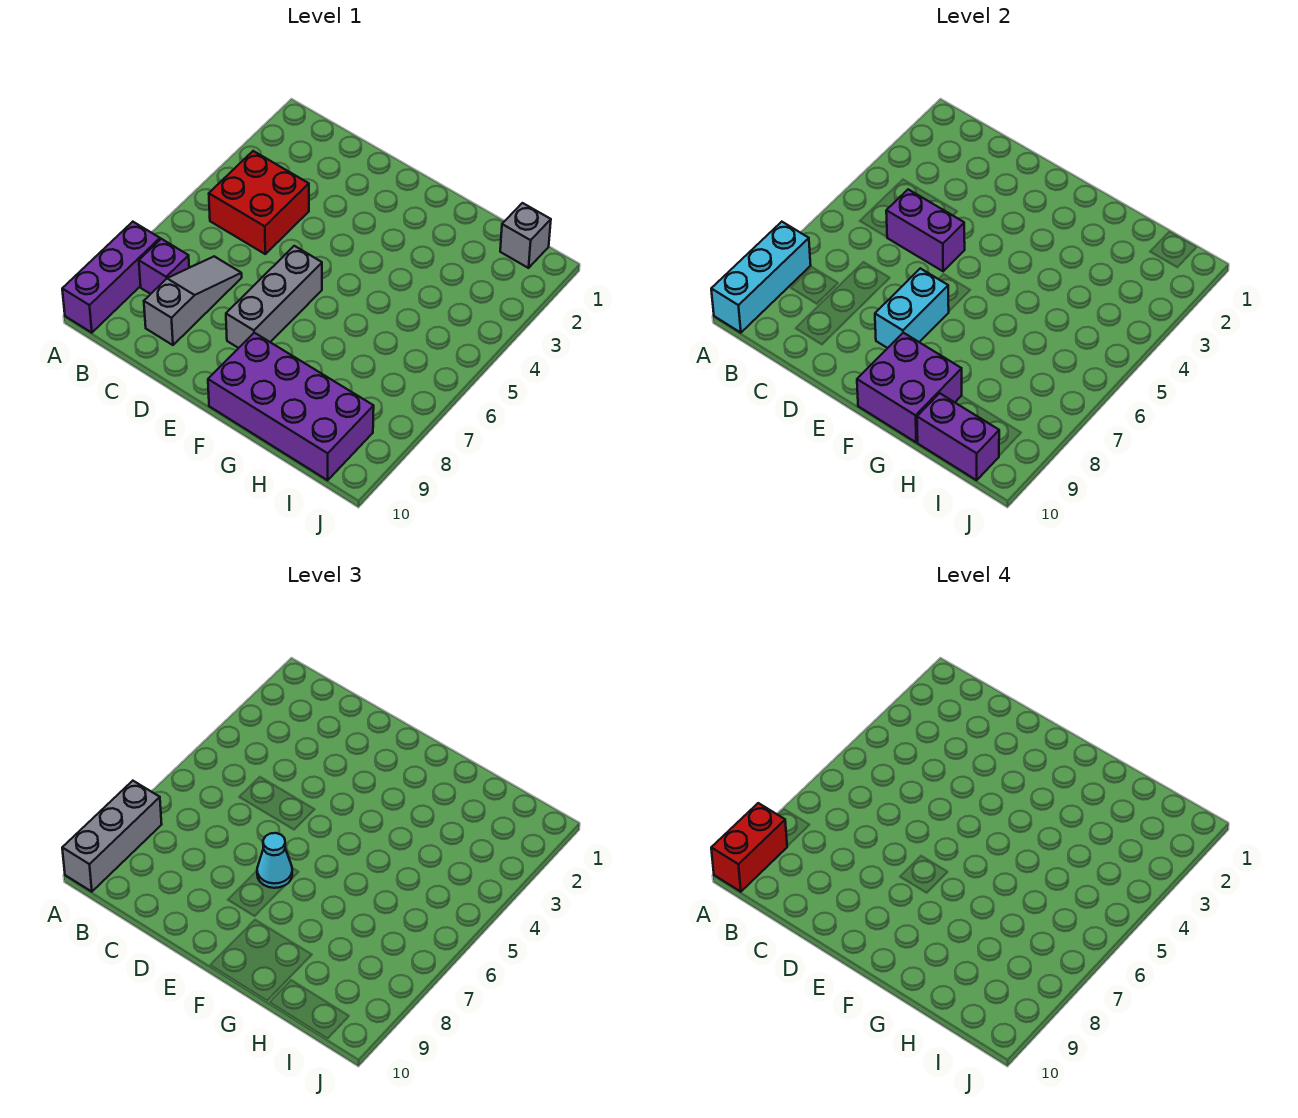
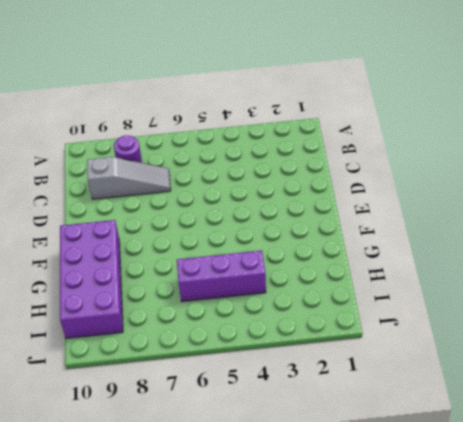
purple 1x1 round brick [114,135,142,163] -> purple 1x1 brick [139,239,189,294]
purple 1x3 brick [177,251,266,302] -> purple 1x3 brick moved to [62,222,160,333]
none -> red 2x2 brick [209,151,309,254]
none -> grey 1x3 brick [226,246,322,348]
none -> grey 1x1 brick [500,203,551,268]

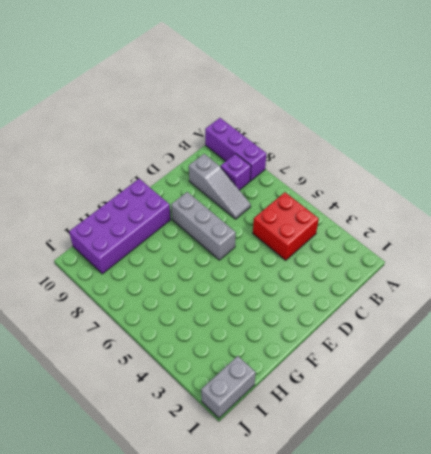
grey 1x2 brick [201,356,256,418] -> grey 1x1 brick [500,203,551,268]
none -> cyan 1x3 brick [711,222,811,333]
none -> purple 1x2 brick [886,189,965,271]
none -> cyan 1x2 brick [875,268,949,348]

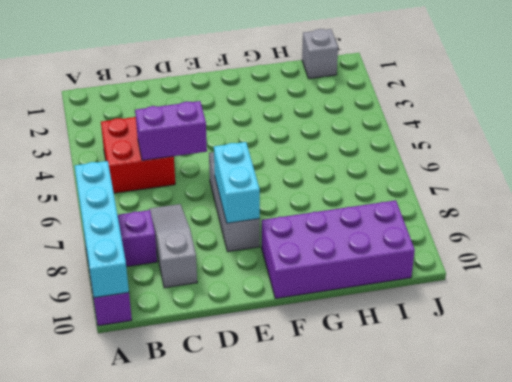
cyan 1x4 brick [75,161,129,298] -> cyan 1x3 brick [711,222,811,333]
none -> purple 2x2 brick [857,333,962,442]
none -> purple 1x2 brick [917,393,999,480]
none -> grey 1x3 brick [62,781,162,892]

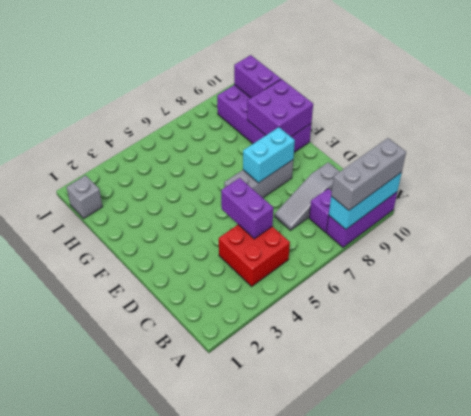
none -> cyan 1x1 cone [257,833,292,888]
none -> red 1x2 brick [711,803,787,892]

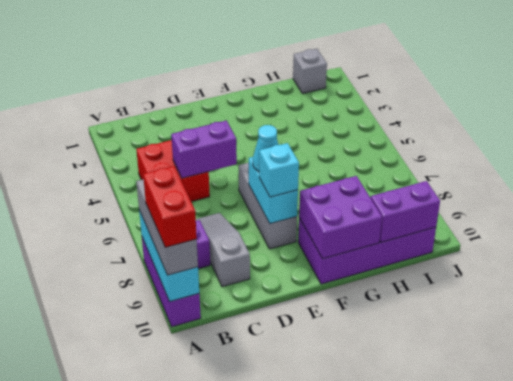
cyan 1x1 brick [259,143,299,197] -> none

